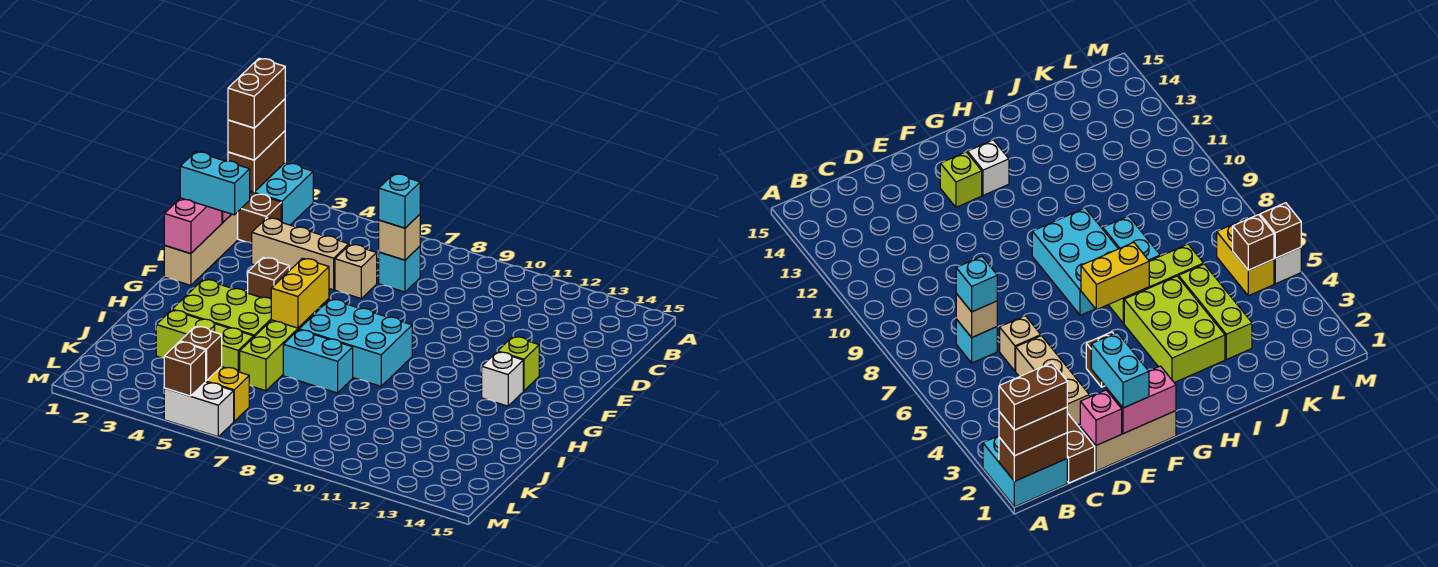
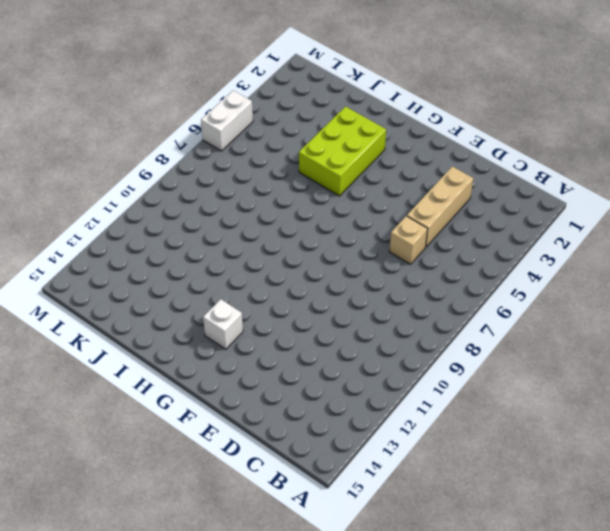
none -> cyan 2x2 brick [250,163,313,225]
none -> brown 1x2 brick [238,192,281,243]
none -> cyan 1x1 brick [379,246,420,292]

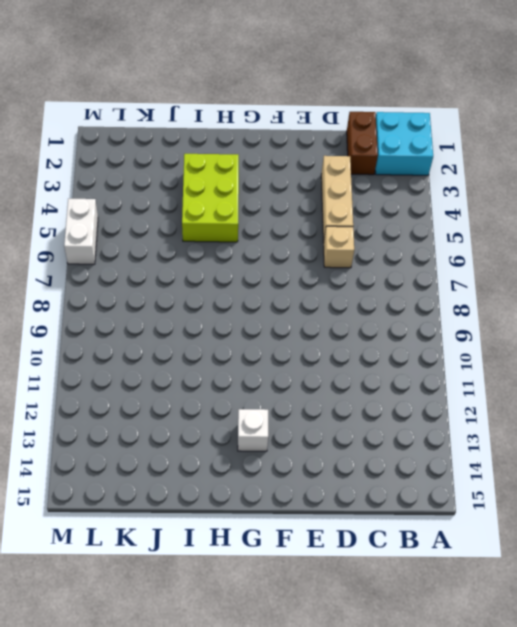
none -> cyan 1x1 brick [379,246,420,292]
none -> tan 1x3 brick [164,212,238,285]
none -> brown 1x1 brick [248,257,289,299]

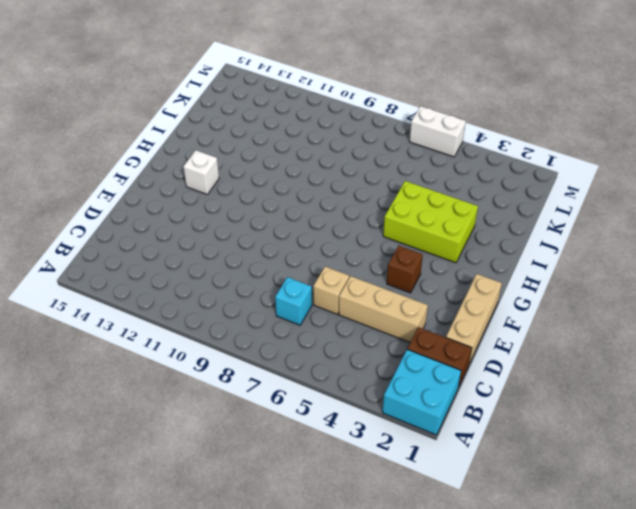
none -> lime 1x1 brick [498,336,539,391]
none -> cyan 2x3 brick [299,299,412,386]
none -> lime 1x3 brick [240,314,313,391]

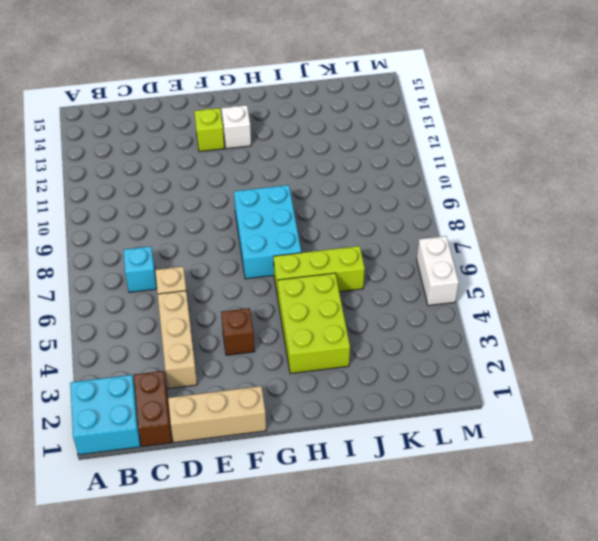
none -> cyan 1x2 brick [283,330,353,393]
none -> lime 1x3 brick [156,310,253,372]
none -> yellow 1x2 brick [206,366,249,421]

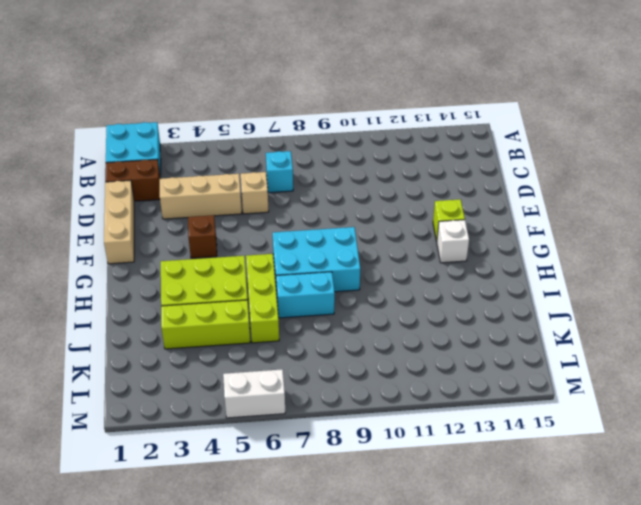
none -> yellow 1x2 brick [206,366,249,421]
none -> brown 1x2 brick [228,131,285,192]
none -> tan 1x1 brick [379,214,420,260]

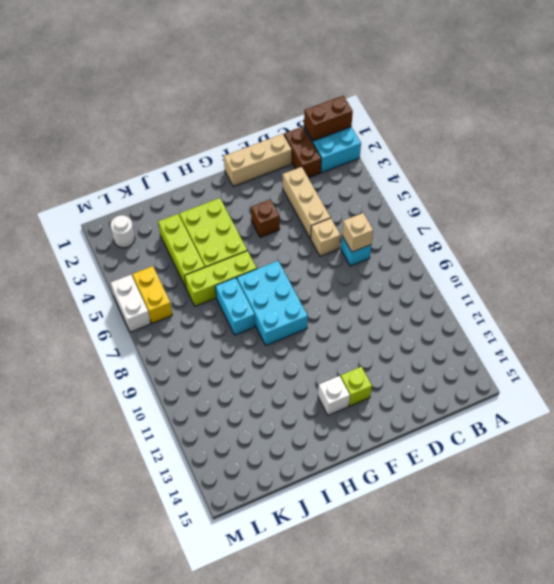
white 1x1 round brick [111,215,135,248] -> none
none -> pink 1x1 brick [1080,390,1122,445]
none -> pink 1x2 brick [164,198,222,254]
none -> yellow 1x2 brick [271,258,329,328]

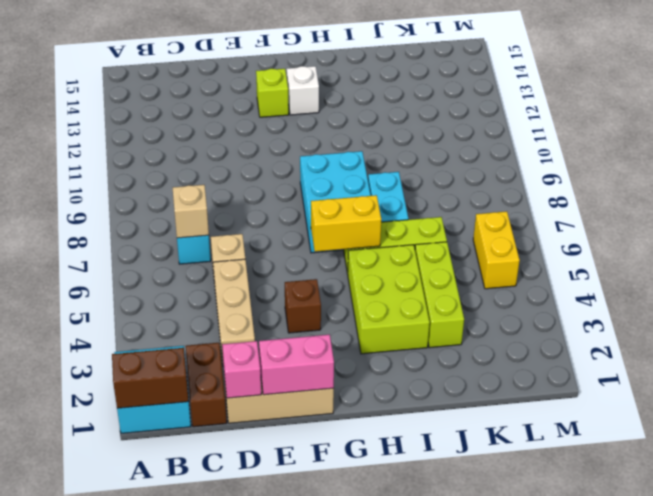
none -> white 1x2 brick [164,382,234,437]
none -> brown 1x1 brick [180,326,222,381]
none -> brown 1x1 brick [164,342,206,396]

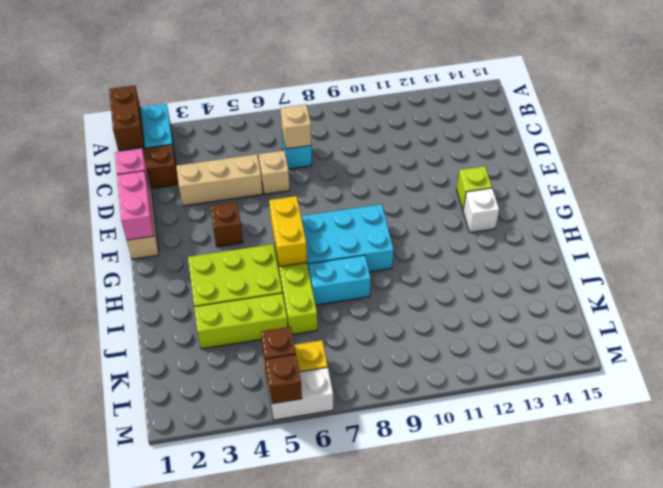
none -> brown 1x2 brick [228,99,285,160]
none -> cyan 1x1 brick [379,174,420,228]
none -> cyan 1x2 brick [180,152,250,215]

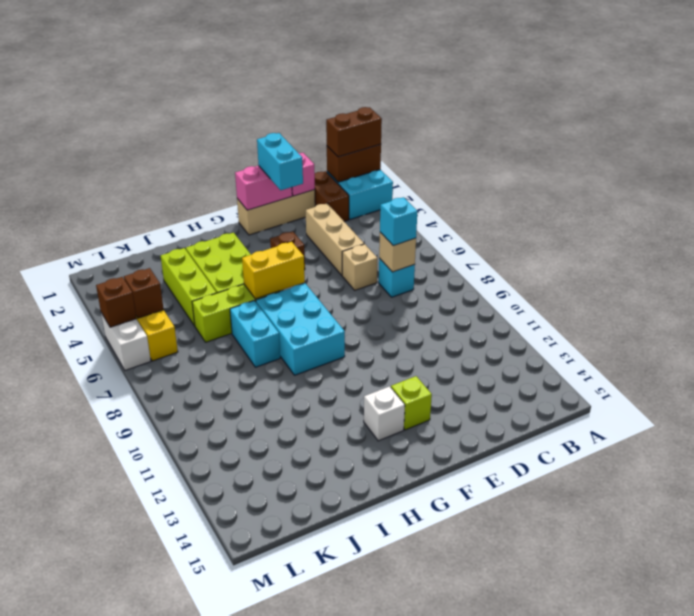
none -> brown 1x2 brick [228,58,285,128]

